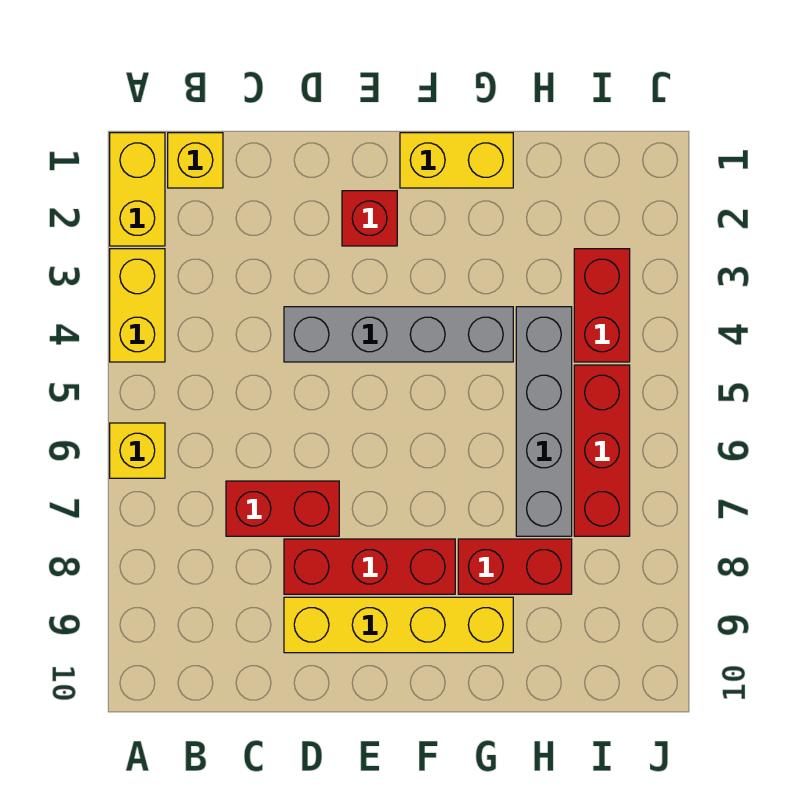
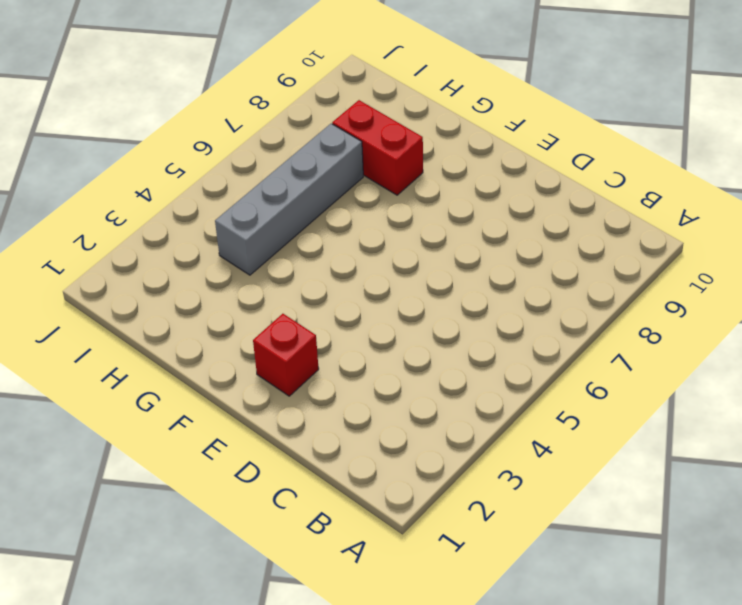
none -> yellow 1x2 brick [110,133,165,246]
none -> yellow 1x2 brick [110,249,165,362]
none -> yellow 1x1 brick [110,423,165,478]

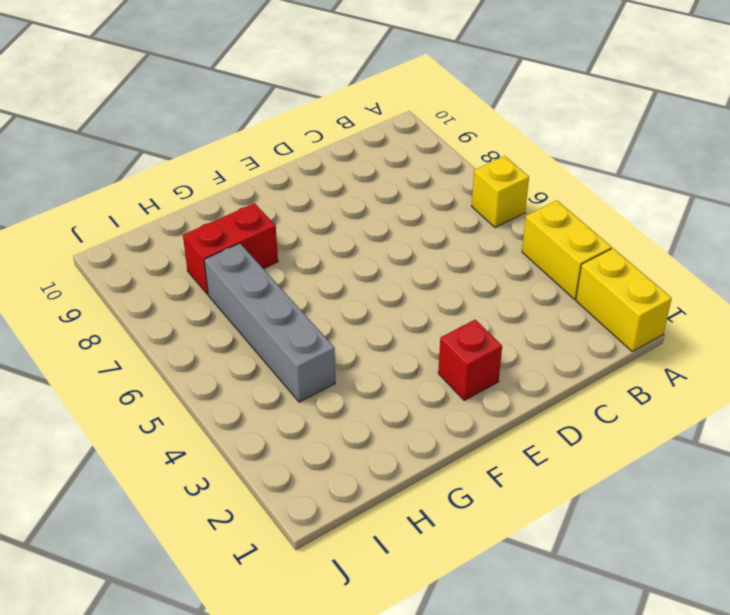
none -> yellow 1x1 brick [168,133,223,188]
none -> red 1x2 brick [226,481,339,536]
none -> grey 1x4 brick [284,307,513,362]

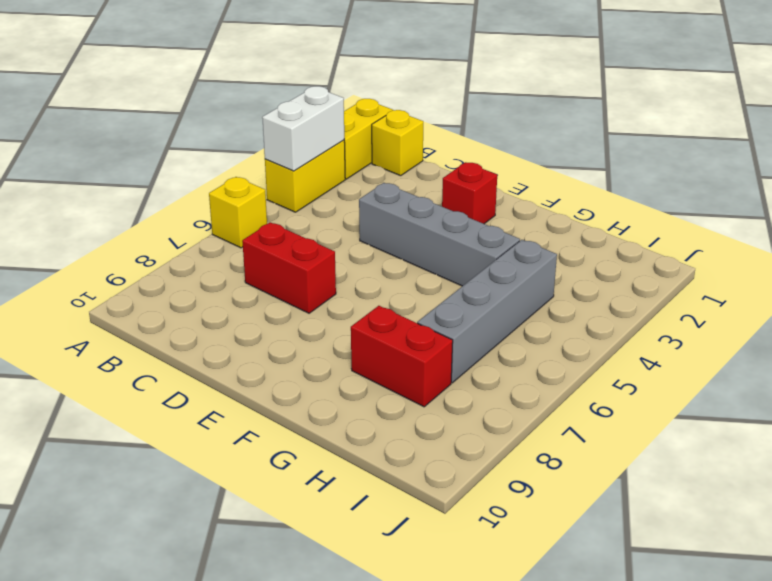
white 1x2 brick [262,86,344,171] -> none
none -> red 1x3 brick [284,539,455,594]
none -> yellow 1x4 brick [284,597,513,653]
none -> yellow 1x2 brick [400,133,513,188]

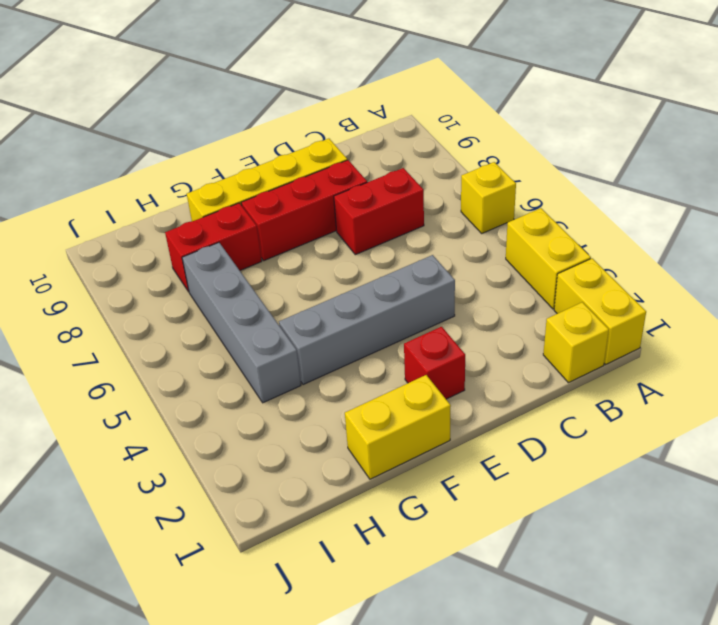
none -> red 1x2 brick [574,249,630,362]
none -> red 1x3 brick [574,365,630,536]

